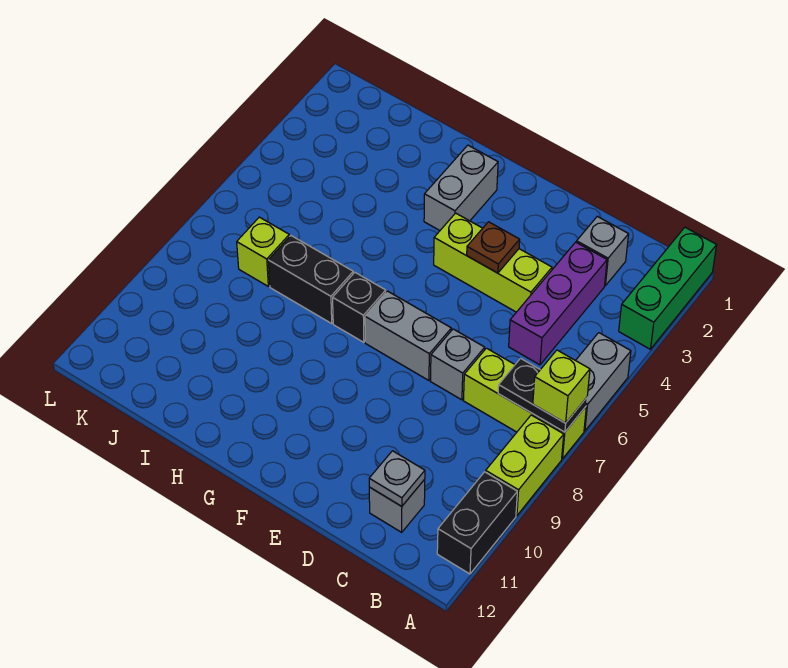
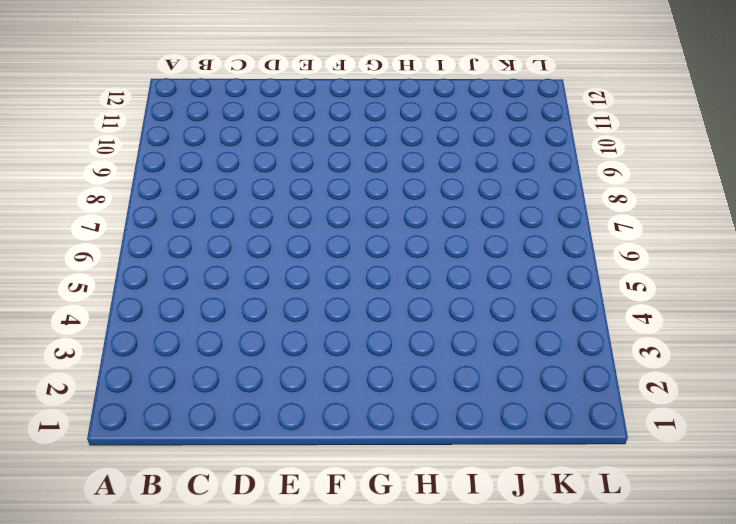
none -> green 1x3 brick [619,227,717,349]
none -> grey 1x2 brick [576,333,631,431]
none -> lime 1x3 brick [463,348,586,459]

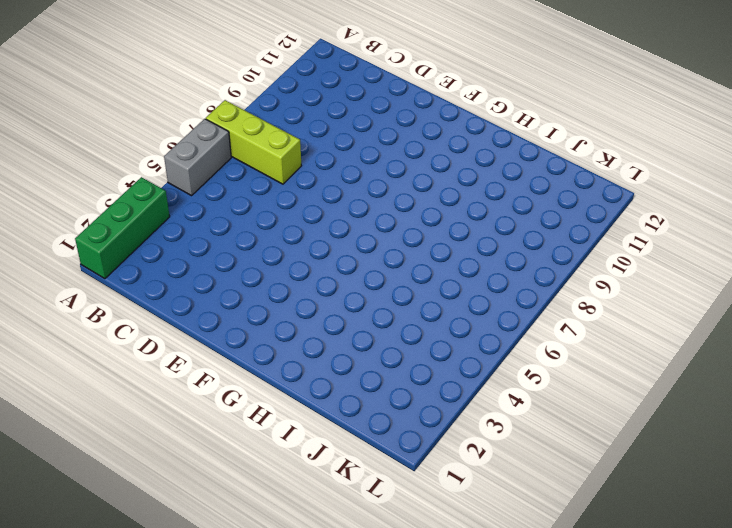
none -> lime 1x2 brick [486,415,564,516]
none -> black 1x2 brick [437,472,517,574]
none -> grey 1x1 brick [577,216,629,286]

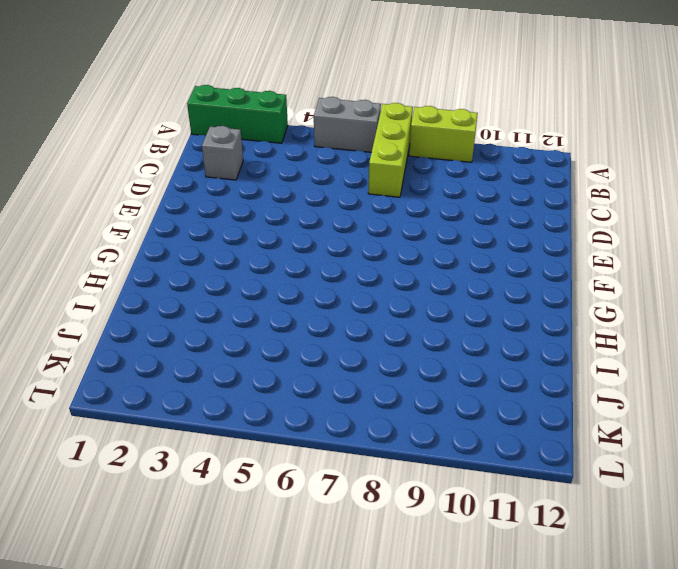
none -> black 1x2 brick [437,472,517,574]
none -> purple 1x3 brick [509,242,607,365]
none -> grey 1x1 brick [369,480,425,532]

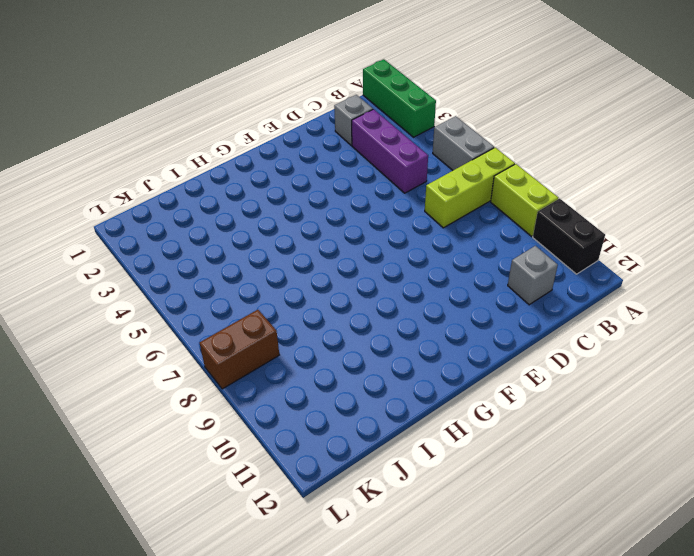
brown 1x2 brick [200,310,279,389] -> none
none -> lime 1x3 brick [434,213,552,312]
none -> grey 1x1 brick [431,329,485,400]
none -> grey 1x2 brick [365,291,451,380]

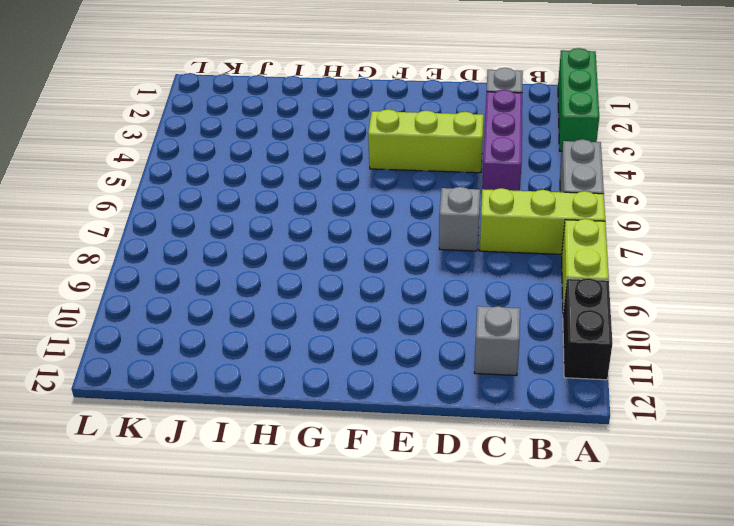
none -> grey 1x2 brick [365,291,451,380]
none -> grey 1x2 brick [424,145,498,230]
none -> black 1x1 brick [333,273,386,342]

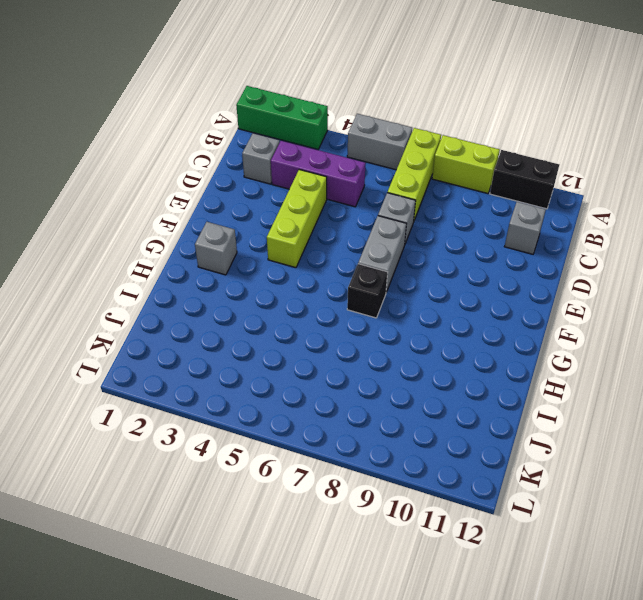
grey 1x1 brick [195,222,237,275] -> grey 1x2 brick [424,145,498,230]
none -> black 1x2 brick [268,236,353,323]
none -> lime 1x1 brick [237,217,289,286]
none -> black 1x2 plate [498,358,587,432]

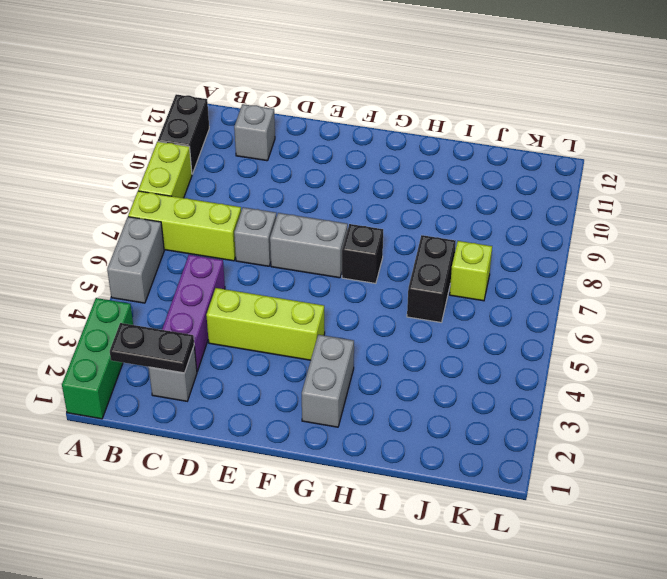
black 1x2 plate [110,323,194,373] -> black 1x2 plate moved to [498,358,587,432]
black 1x2 brick [407,235,456,322] -> black 1x2 brick turned to [268,236,353,323]
none -> grey 1x1 plate [369,451,425,506]
none -> brown 1x1 plate [467,222,520,273]
none -> lime 1x1 brick [533,350,590,423]

